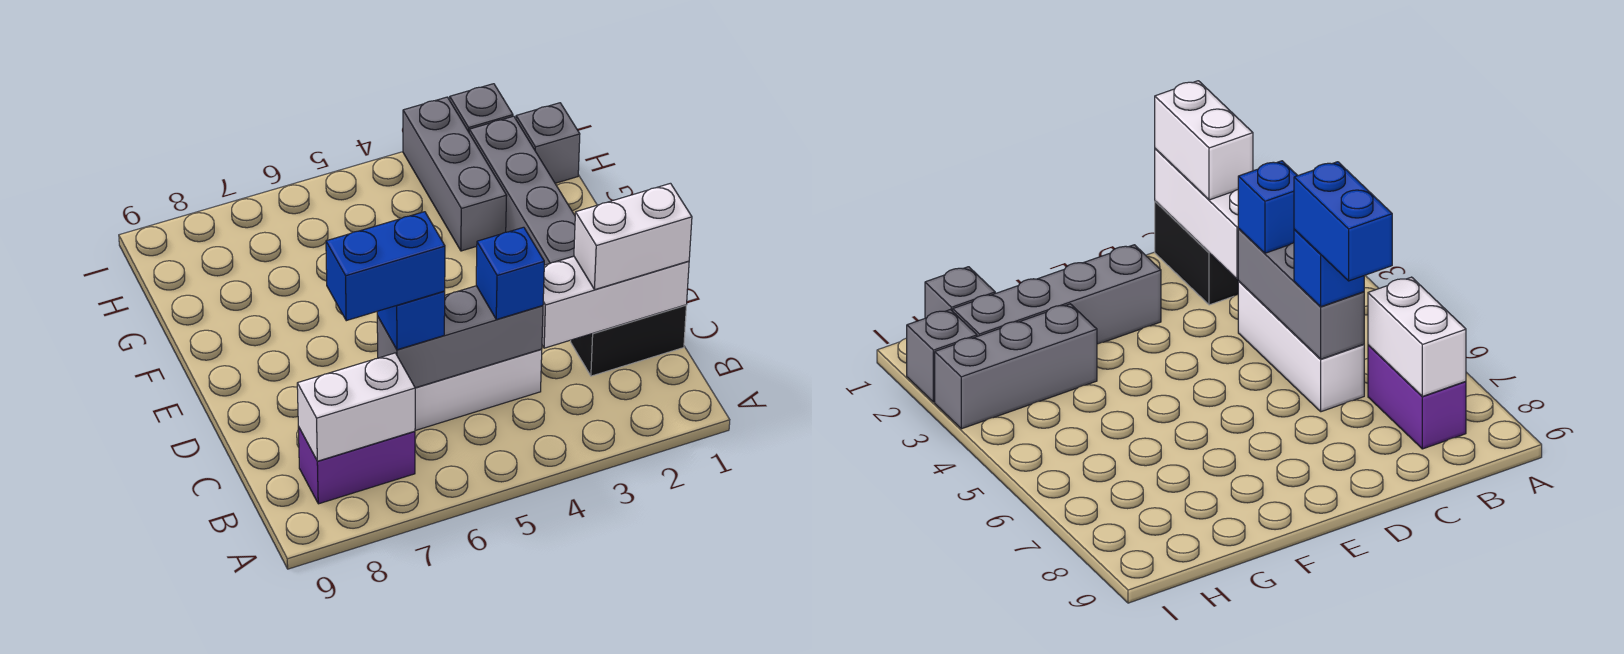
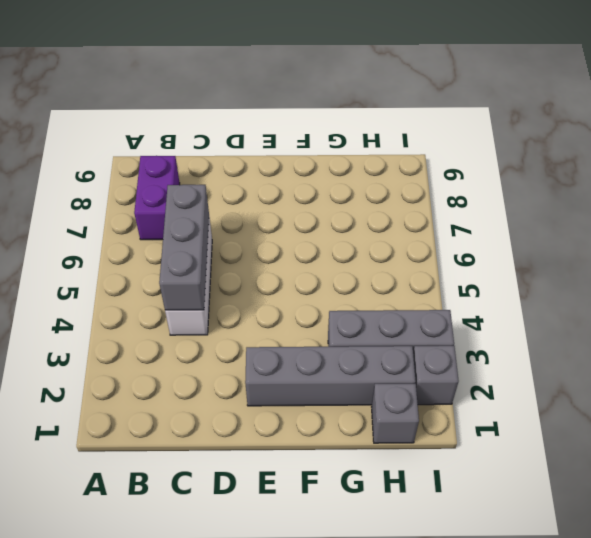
none -> black 1x2 brick [571,305,686,376]
none -> white 1x2 brick [297,353,415,461]
none -> white 1x3 brick [542,256,689,348]

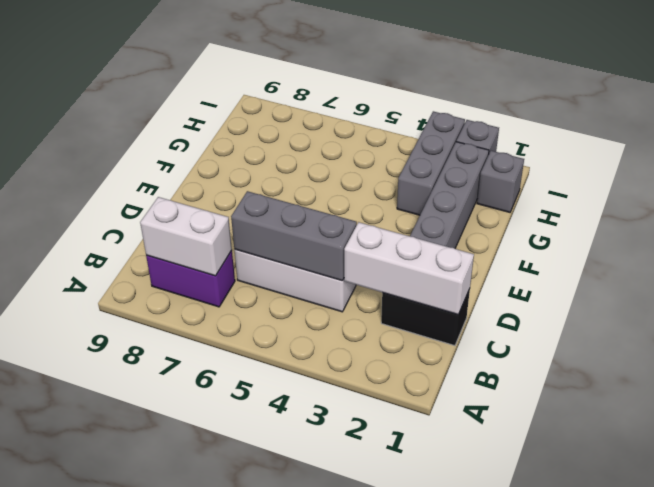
none -> white 1x2 brick [574,183,692,290]
none -> blue 1x1 brick [476,227,544,319]
none -> blue 1x1 brick [377,291,445,350]

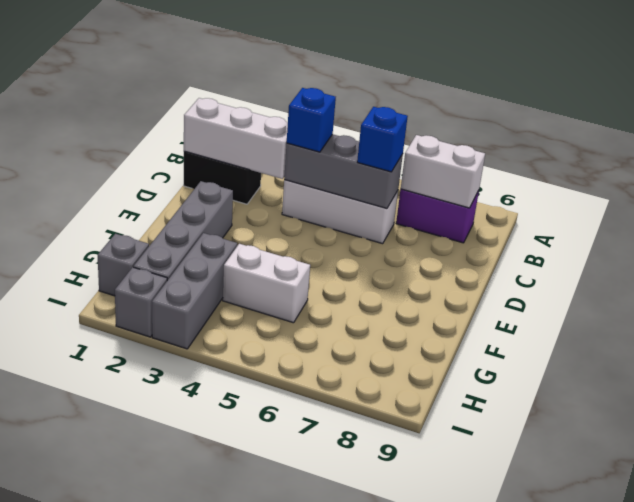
white 1x2 brick [223,244,310,323] -> white 1x2 brick moved to [574,183,692,290]
none -> blue 1x2 brick [326,212,445,321]

